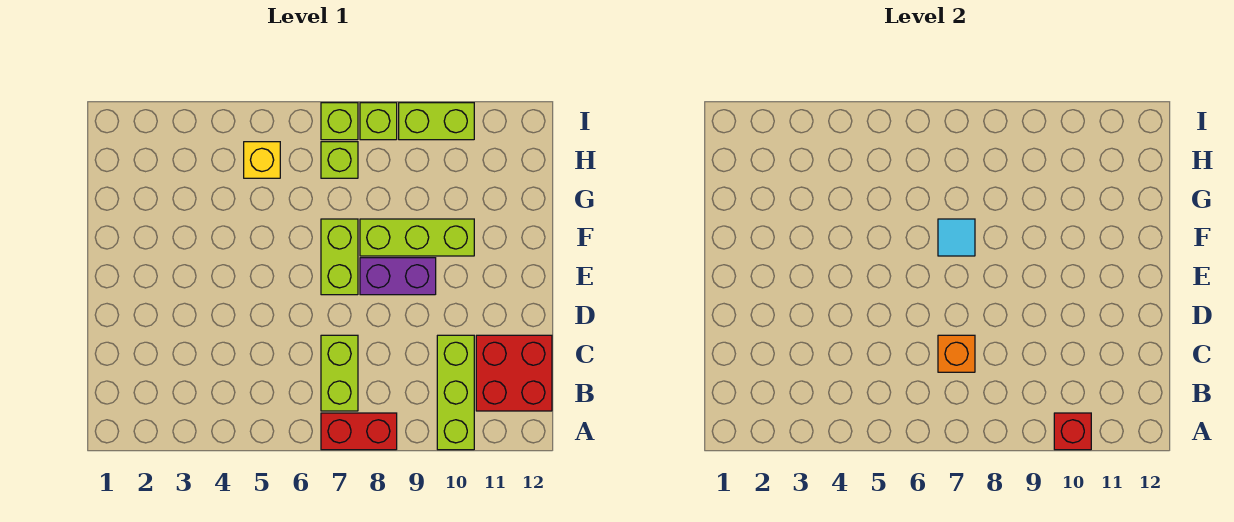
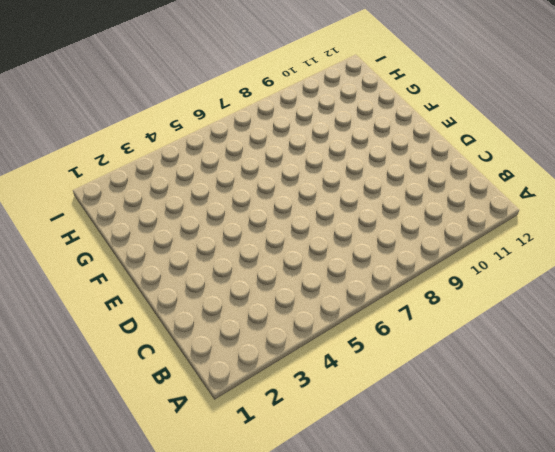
none -> red 1x2 brick [321,413,397,450]
none -> lime 1x3 brick [437,335,474,450]
none -> lime 1x2 brick [321,335,358,411]

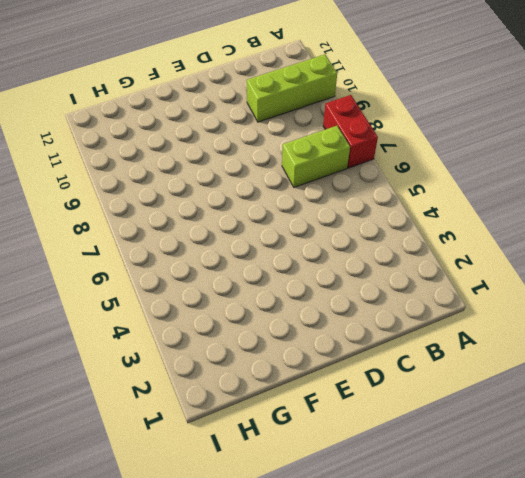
none -> red 2x2 brick [476,335,552,411]
none -> lime 1x2 brick [321,219,358,295]
none -> purple 1x2 brick [360,258,436,295]

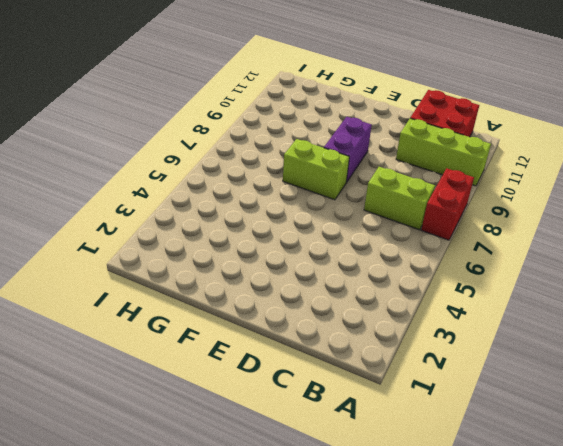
none -> lime 1x3 brick [360,219,474,256]
none -> yellow 1x1 brick [244,142,280,178]
none -> lime 1x1 brick [321,142,358,178]

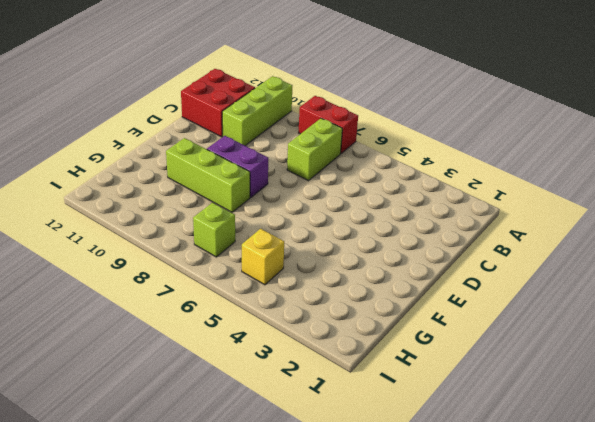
none -> lime 1x2 brick [321,219,358,295]
none -> lime 1x1 brick [321,103,358,140]
none -> lime 1x1 brick [360,103,397,140]

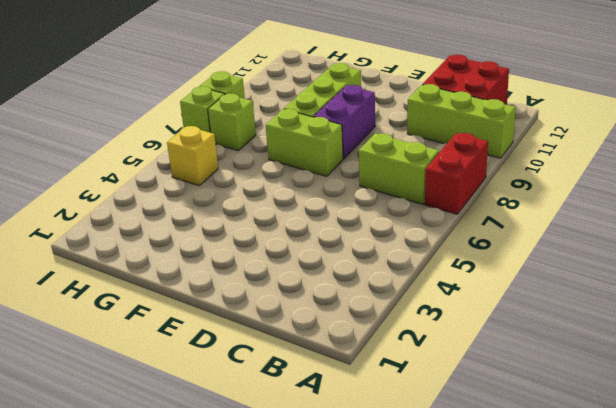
none -> lime 1x2 brick [399,103,474,140]
none -> red 1x1 brick [1054,413,1091,450]
none -> orange 1x1 brick [938,335,975,372]

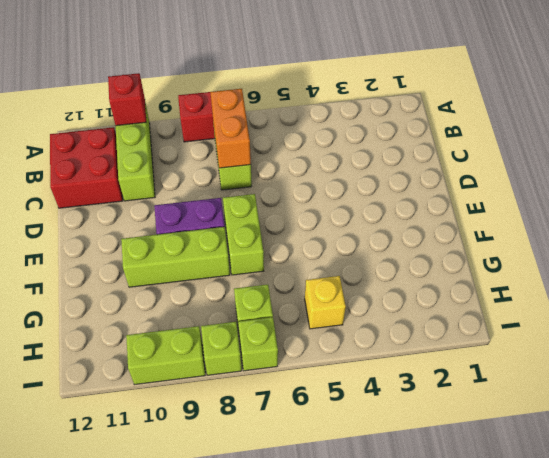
orange 1x2 brick [210,89,251,168] -> orange 1x1 brick [938,335,975,372]
none -> cyan 1x1 tile [938,219,975,256]

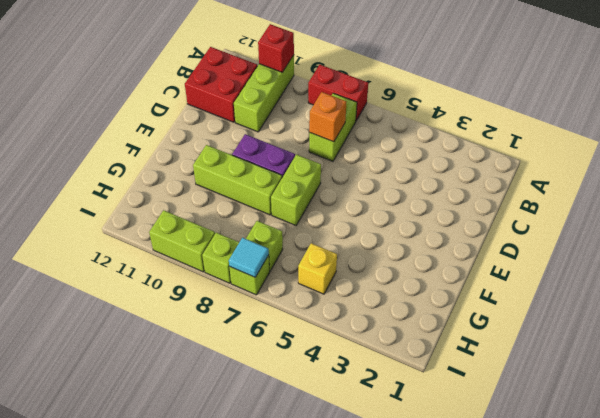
cyan 1x1 tile [229,238,269,277] -> cyan 1x1 tile moved to [938,219,975,256]

